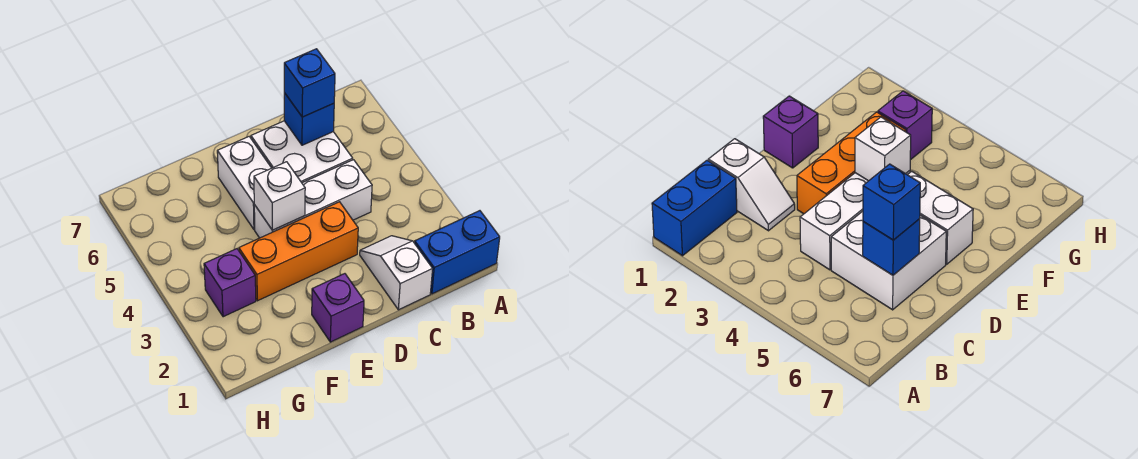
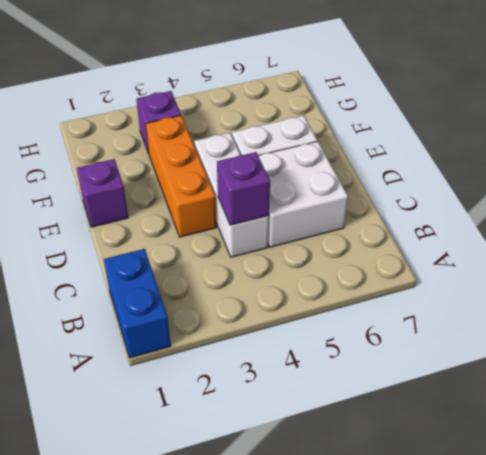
purple 1x1 brick [217,152,270,225] -> none
none -> white 1x2 slope [360,236,433,310]
none -> blue 1x1 brick [284,93,334,145]

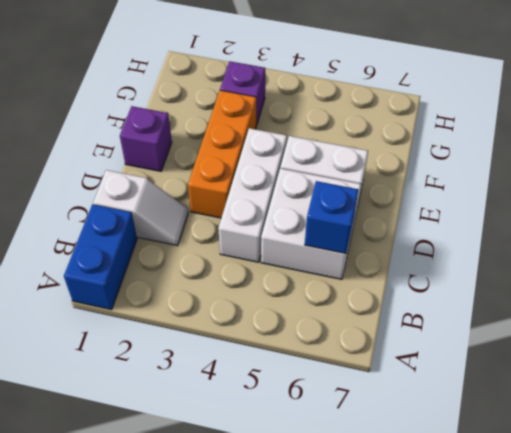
none -> white 1x1 brick [254,162,305,230]
none -> blue 1x1 brick [284,49,335,117]

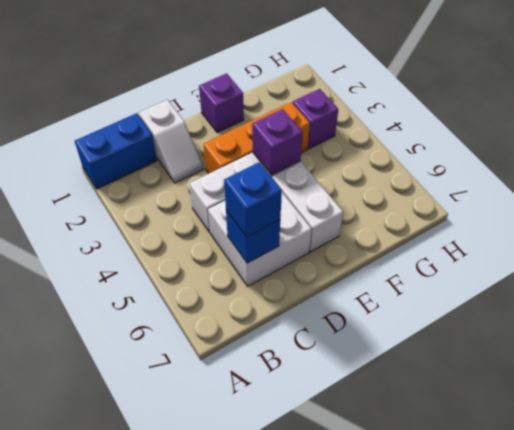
purple 1x1 brick [252,109,303,175] -> white 1x1 brick [254,162,305,230]

